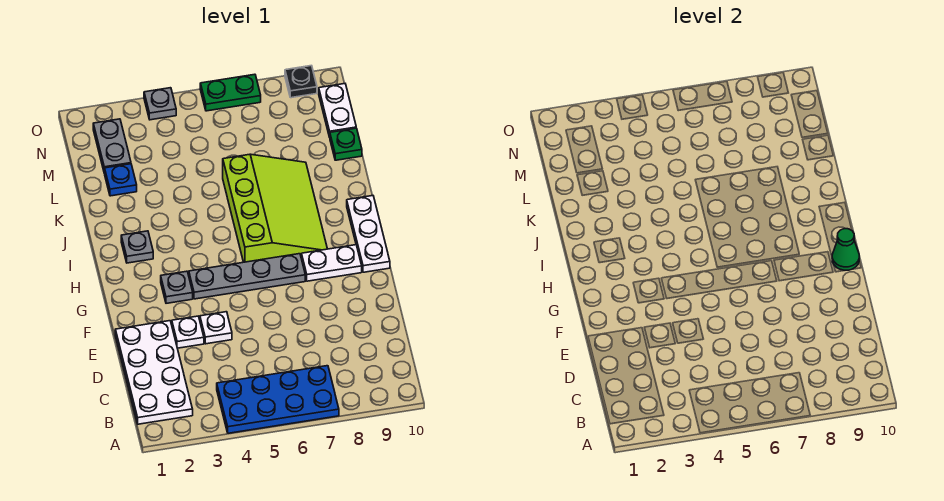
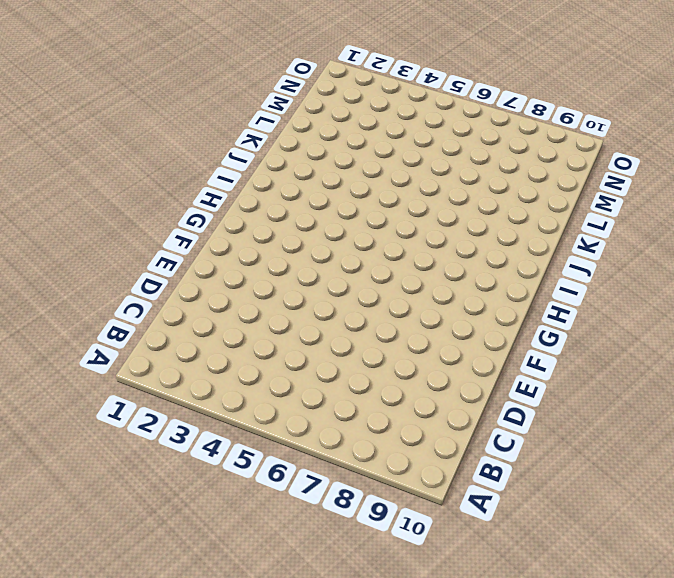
none -> blue 2x4 plate [217,366,339,433]
none -> white 2x4 plate [115,321,193,424]
none -> white 1x1 plate [172,316,204,348]

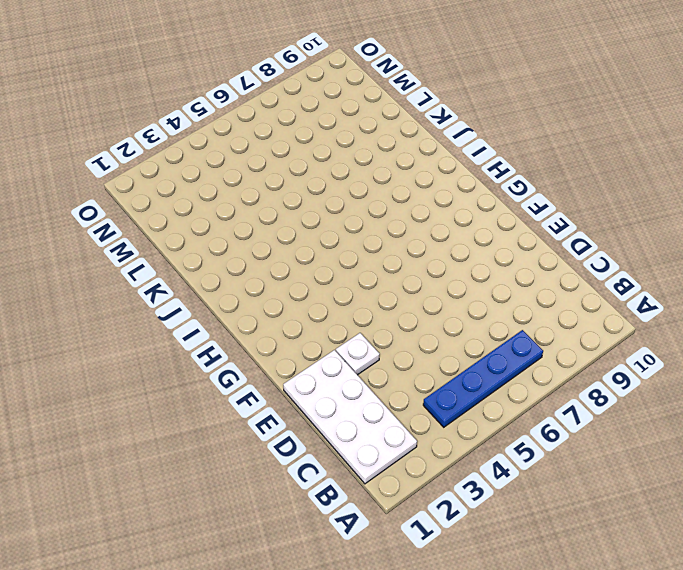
blue 1x4 plate [423,330,543,427] -> blue 2x4 plate [217,366,339,433]
none -> white 1x1 plate [200,312,232,344]
none -> grey 1x1 plate [161,271,193,303]
none -> grey 1x4 plate [189,254,305,299]

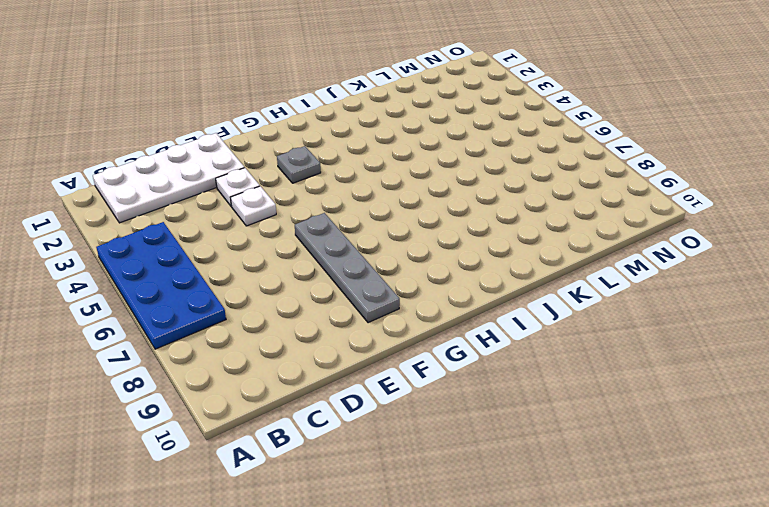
grey 1x4 plate [295,213,400,323] -> grey 1x4 plate moved to [189,254,305,299]
none -> white 1x2 plate [301,245,362,281]
none -> white 1x3 plate [347,195,390,272]
none -> lime 3x4 slope [223,154,327,262]

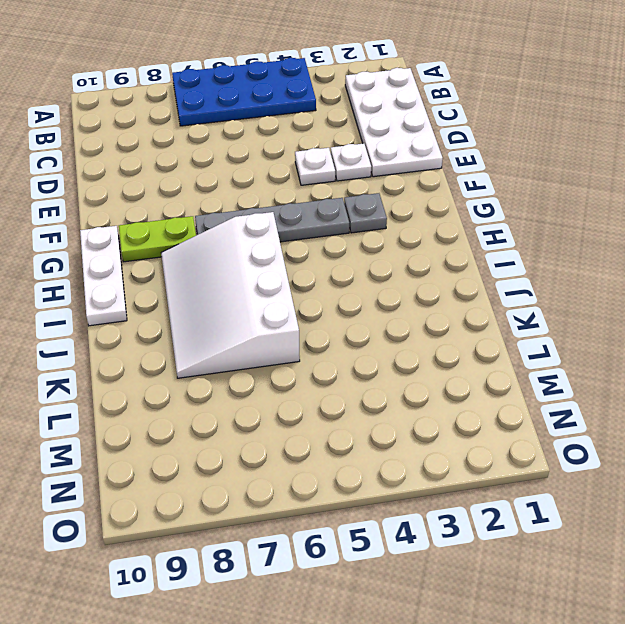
lime 1x2 plate [119,216,196,262] -> white 1x2 plate [301,245,362,281]
white 3x4 slope [161,212,300,378] -> lime 3x4 slope [223,154,327,262]
none -> grey 1x1 plate [121,231,153,263]
none -> blue 1x1 plate [105,164,137,196]
none -> green 1x1 plate [330,128,362,160]

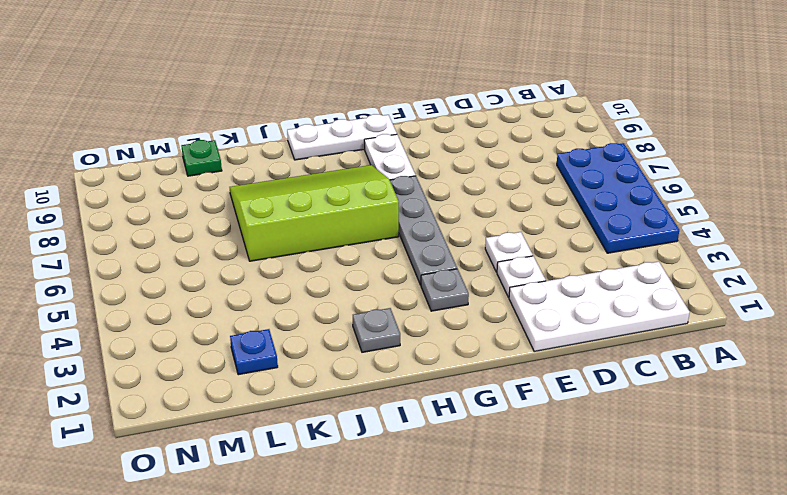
none -> grey 1x2 plate [93,119,131,173]
none -> white 1x2 plate [319,84,356,137]
none -> grey 1x1 plate [144,88,176,120]

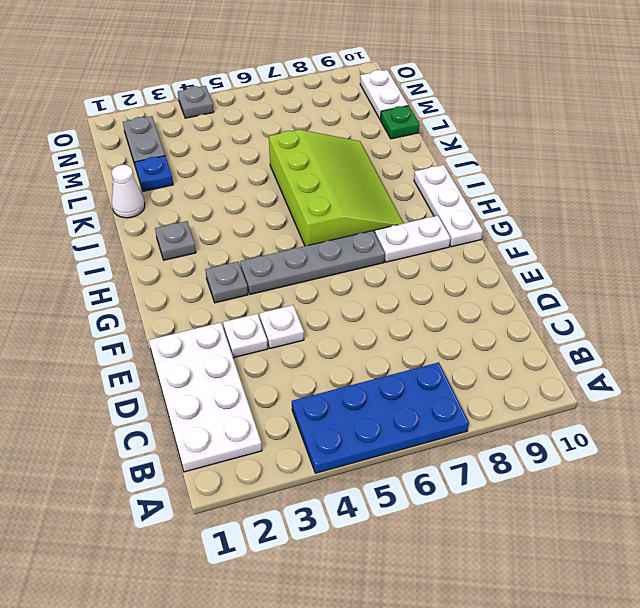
white 1x1 cone [112,165,145,218] -> none
none -> green 1x2 plate [200,74,261,111]
none -> black 1x1 plate [285,66,317,98]
none -> green 1x1 cone [832,229,859,270]

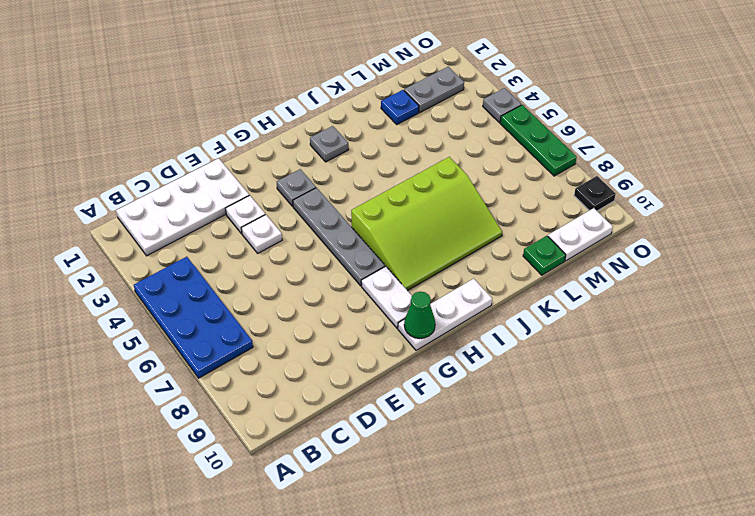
green 1x3 plate [500,105,577,176] -> green 1x2 plate [200,74,261,111]

